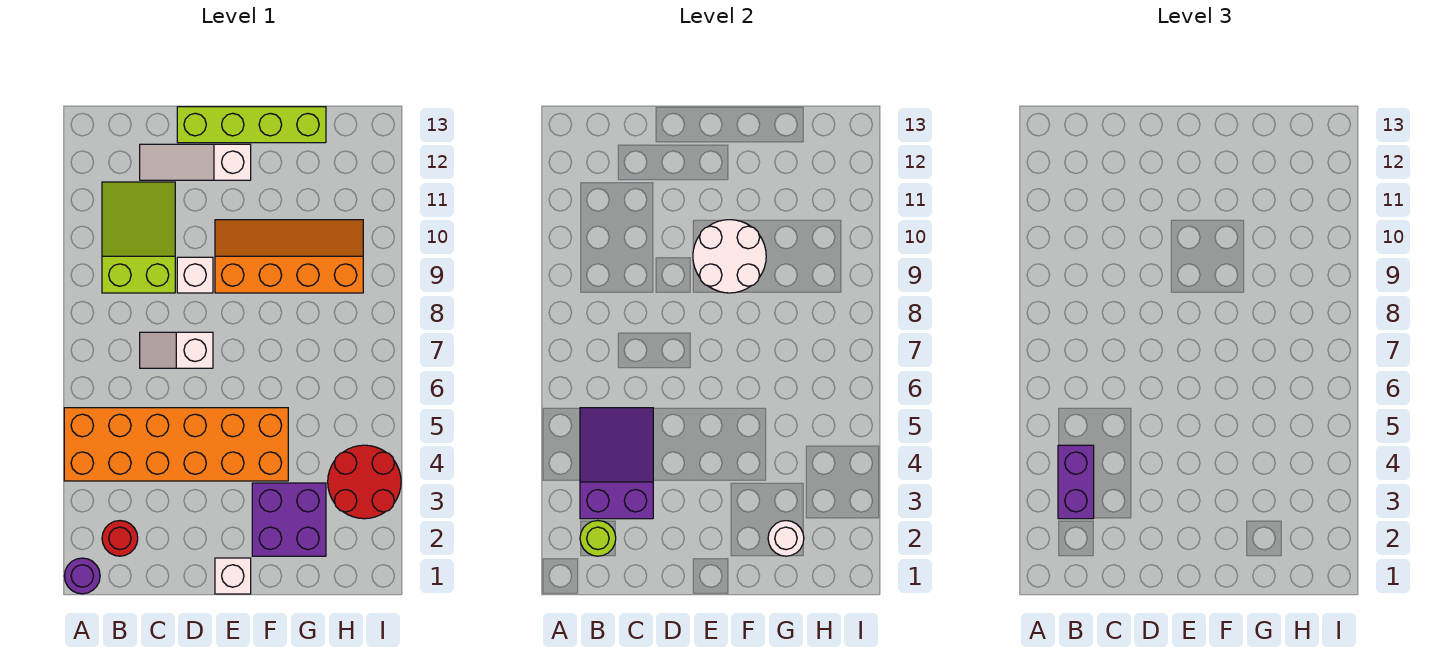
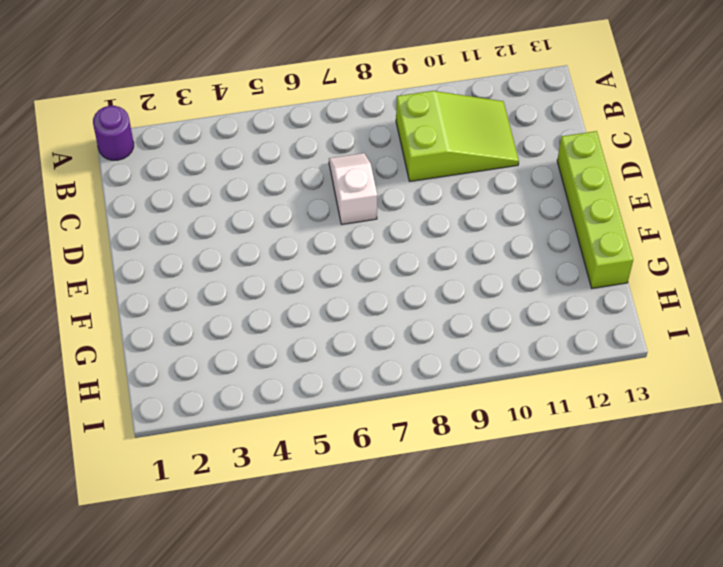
none -> orange 2x6 brick [64,408,288,481]
none -> red 1x1 round brick [102,521,138,556]
none -> white 1x3 slope [140,144,251,180]

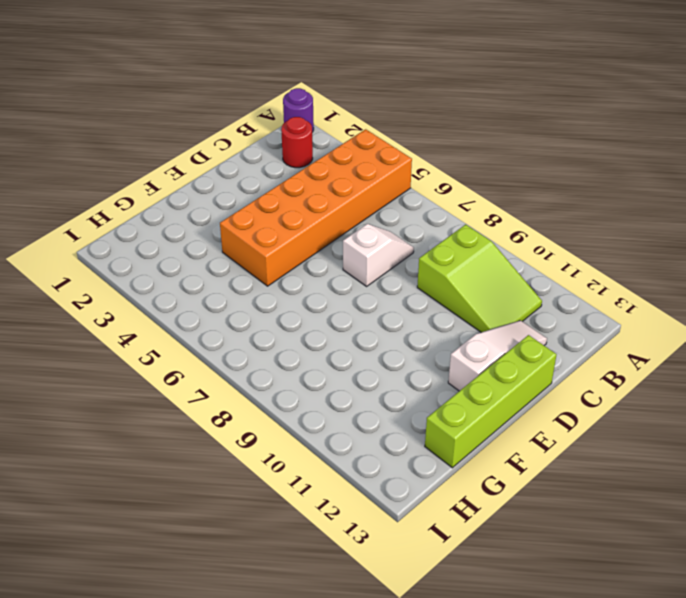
none -> white 1x1 brick [177,257,213,293]
none -> white 1x1 brick [215,558,251,594]
none -> orange 2x4 slope [215,220,363,293]

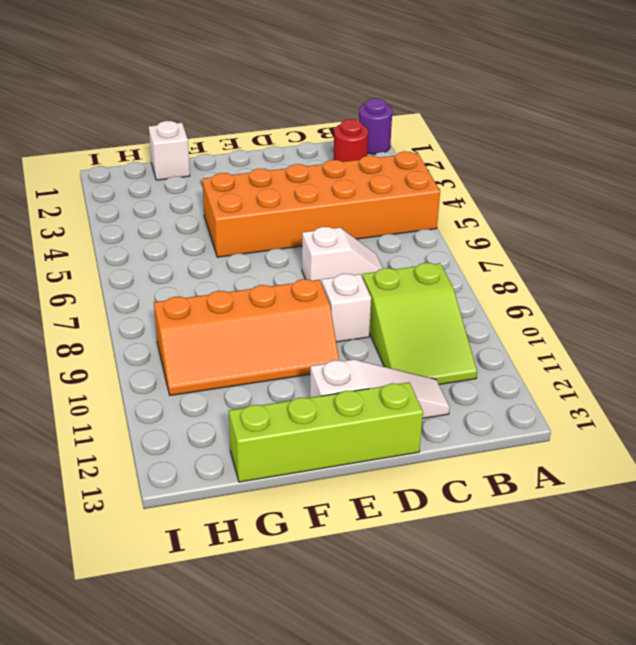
white 1x1 brick [149,121,190,180] -> white 1x1 brick moved to [215,558,251,594]
none -> purple 2x2 brick [252,483,326,556]
none -> red 2x2 round brick [328,445,401,519]
none -> lime 1x1 round brick [580,521,616,556]

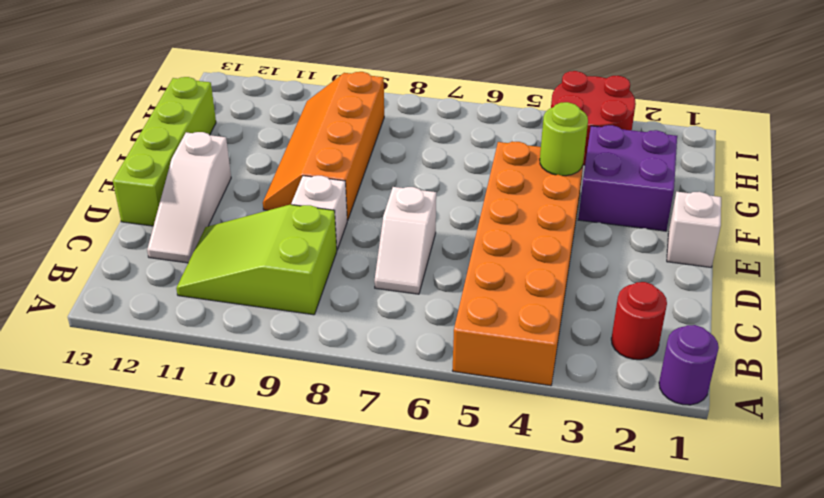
lime 1x1 round brick [540,102,588,176] -> lime 1x1 round brick moved to [580,521,616,556]
none -> purple 2x3 slope [580,408,653,519]
none -> white 2x2 round brick [693,220,766,293]
none -> white 1x1 round brick [768,521,804,556]

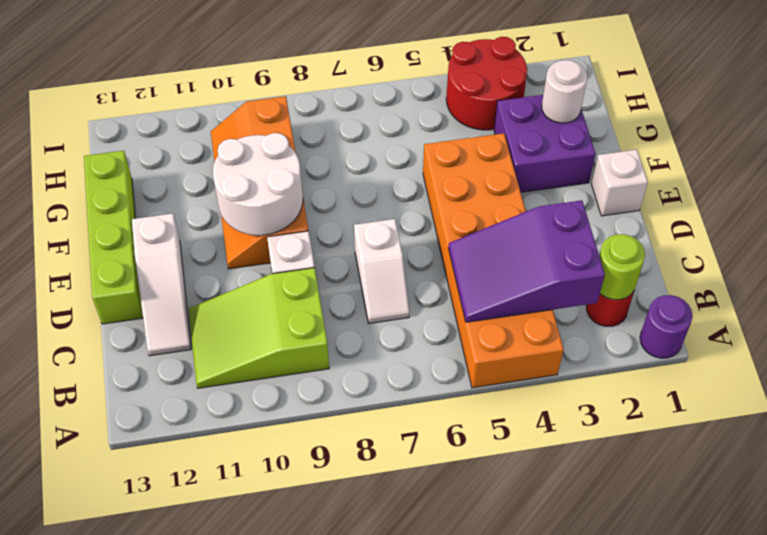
none -> purple 1x2 brick [1058,445,1094,519]

